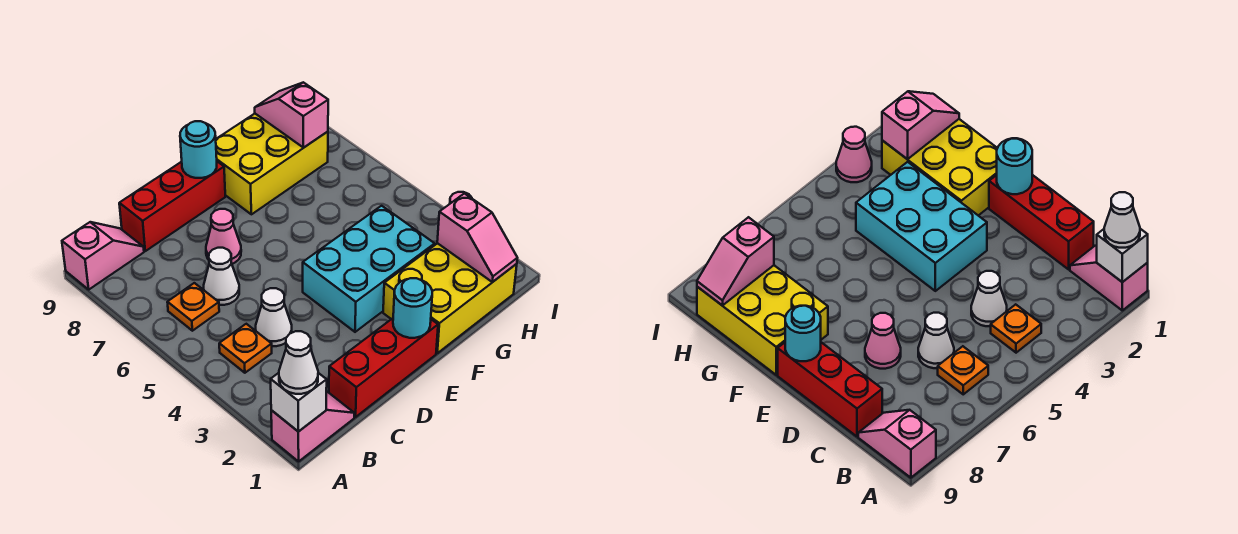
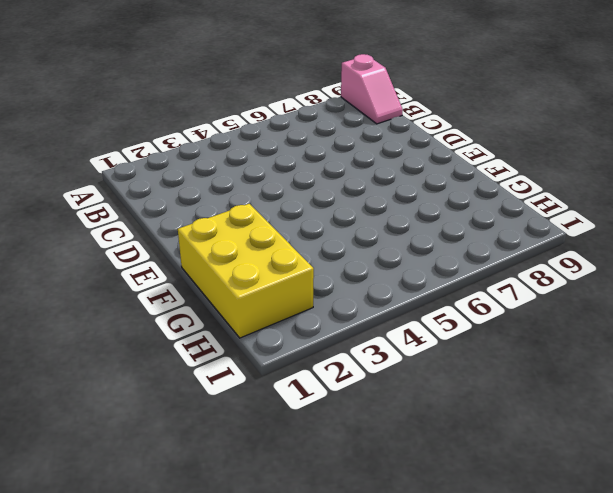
none -> pink 1x2 slope [271,392,354,461]
none -> orange 1x1 plate [219,324,272,373]
none -> orange 1x1 plate [167,283,219,331]

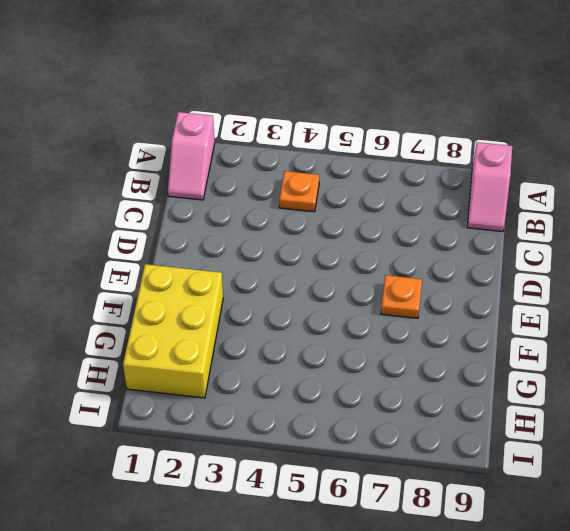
orange 1x1 plate [381,275,422,318] -> orange 1x1 plate moved to [167,283,219,331]
none -> red 1x3 brick [329,318,438,417]
none -> white 1x1 cone [255,288,292,346]
none -> white 1x1 cone [204,248,239,305]

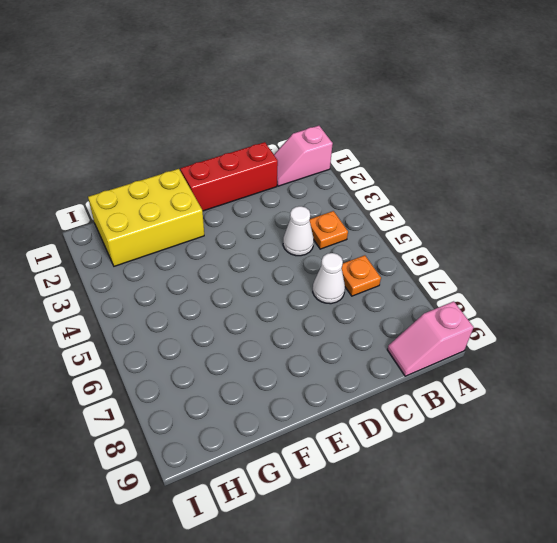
none -> red 1x3 brick [119,162,225,251]
none -> pink 1x1 cone [206,209,241,264]
none -> cyan 2x3 brick [303,206,435,332]

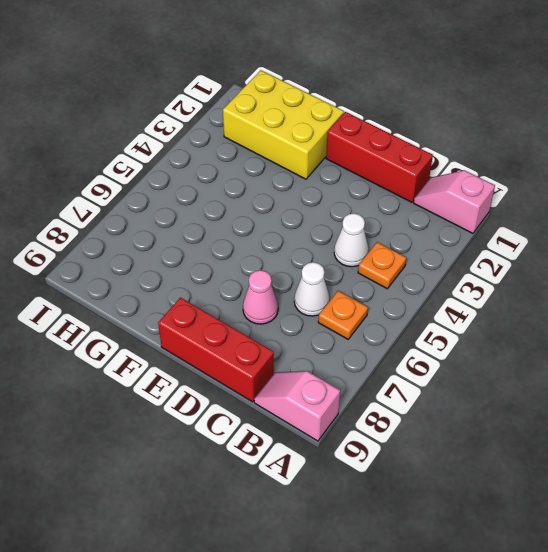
none -> cyan 2x3 brick [303,206,435,332]
none -> yellow 2x3 brick [216,114,328,214]
none -> pink 1x1 cone [836,127,872,182]

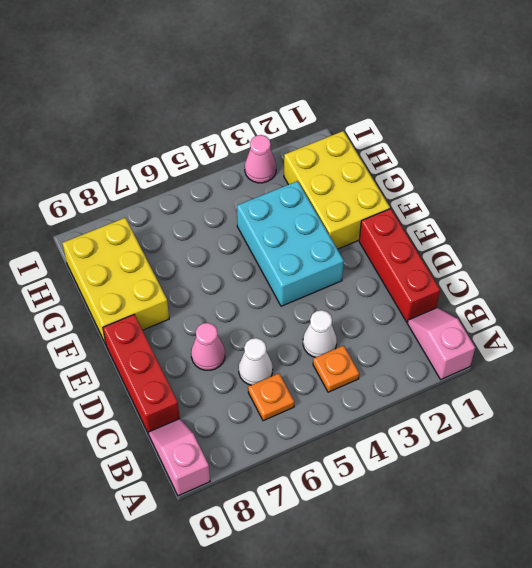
none -> white 1x1 brick [271,373,327,432]
none -> cyan 1x1 round brick [393,278,432,338]
none -> cyan 1x1 round brick [180,121,217,178]

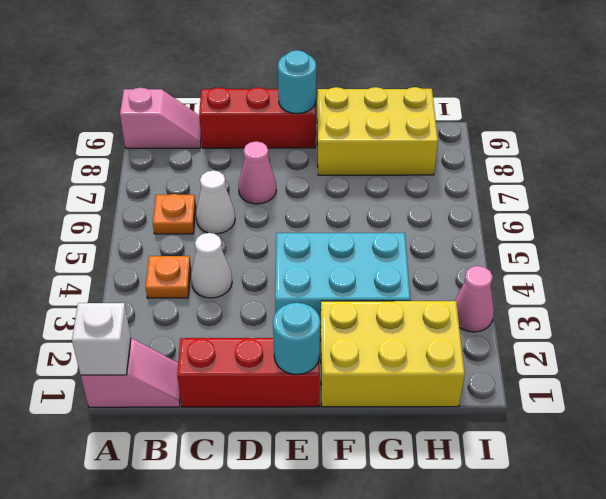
none -> pink 1x2 slope [437,193,517,282]
none -> pink 1x2 slope [255,82,328,148]
none -> white 1x1 cone [279,331,318,394]

